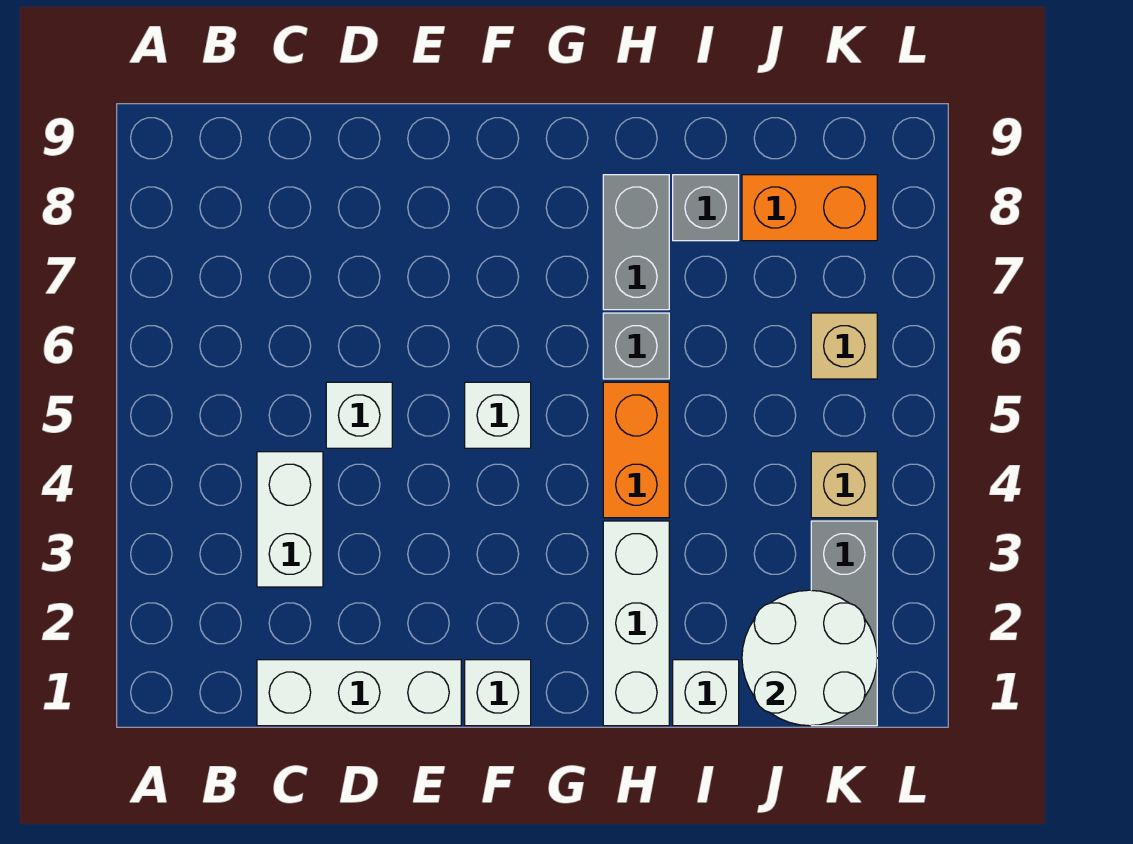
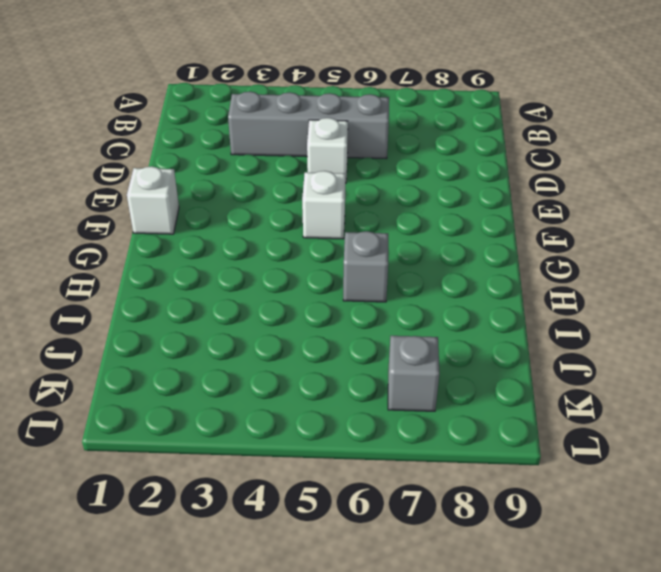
grey 1x4 brick [228,91,389,159] -> white 1x2 brick [257,452,323,587]
grey 1x1 brick [388,336,439,411] -> grey 1x1 brick moved to [673,175,739,241]
none -> white 1x3 brick [257,660,461,726]
none -> white 1x3 brick [603,521,669,726]
none -> orange 1x2 brick [603,382,669,518]

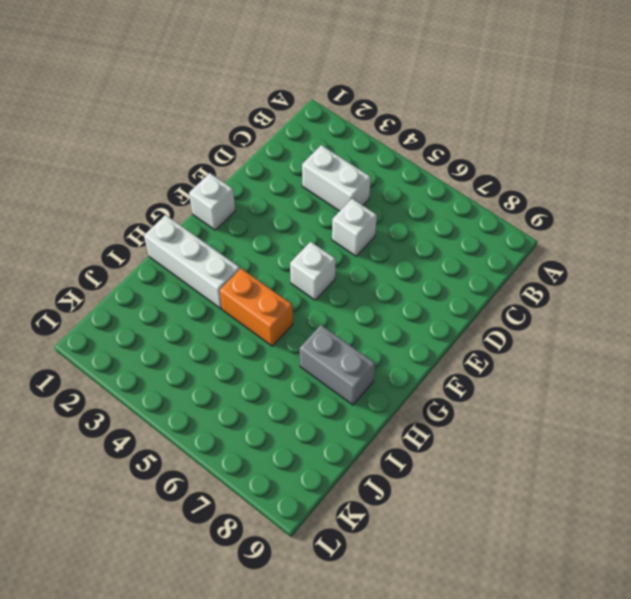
none -> white 1x3 brick [257,660,461,726]
none -> grey 1x1 brick [603,313,669,379]
none -> white 1x1 brick [673,660,739,726]

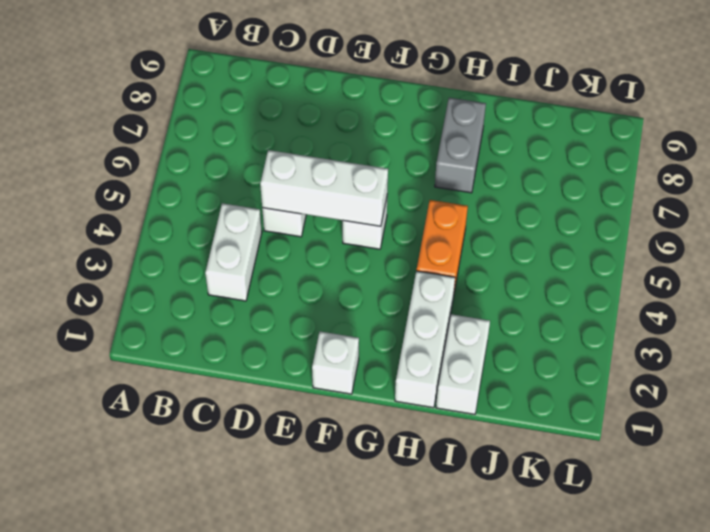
white 1x3 brick [260,150,388,226] -> white 1x3 brick moved to [257,660,461,726]
white 1x2 brick [436,314,490,414] -> white 1x1 brick [673,660,739,726]
none -> grey 1x1 brick [603,313,669,379]
none -> grey 1x1 brick [673,175,739,241]
none -> orange 1x2 brick [742,175,877,241]

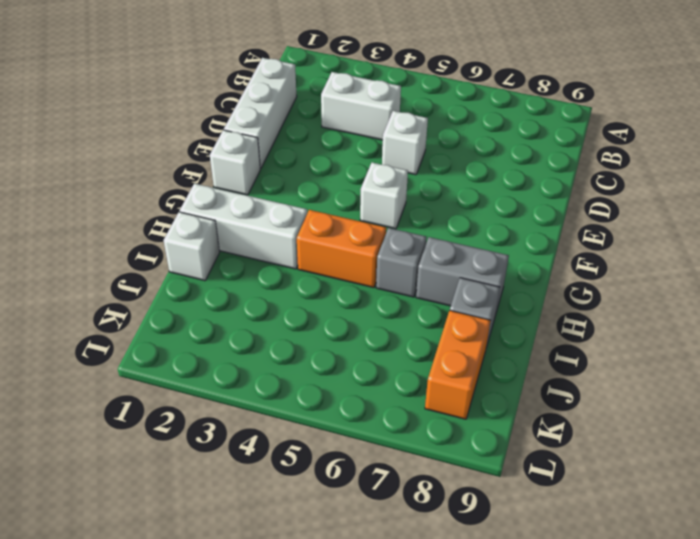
none -> grey 1x3 brick [811,521,877,726]
none -> tan 1x1 brick [811,452,877,518]
none -> tan 1x1 brick [811,313,877,379]

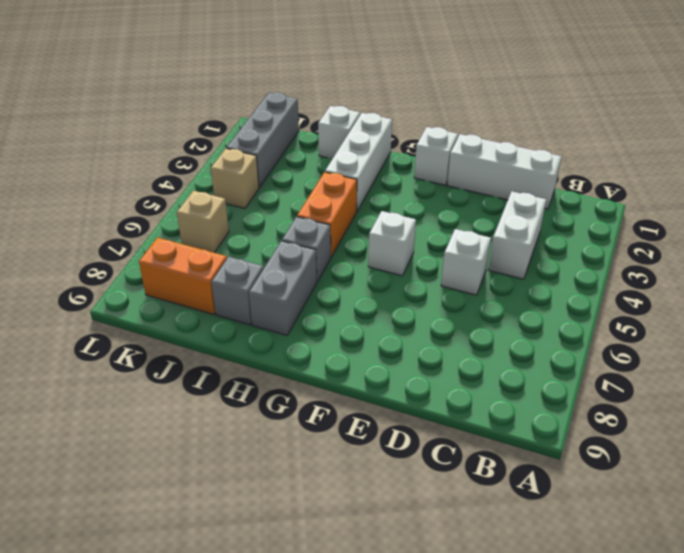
none -> white 2x2 round brick [742,590,877,726]

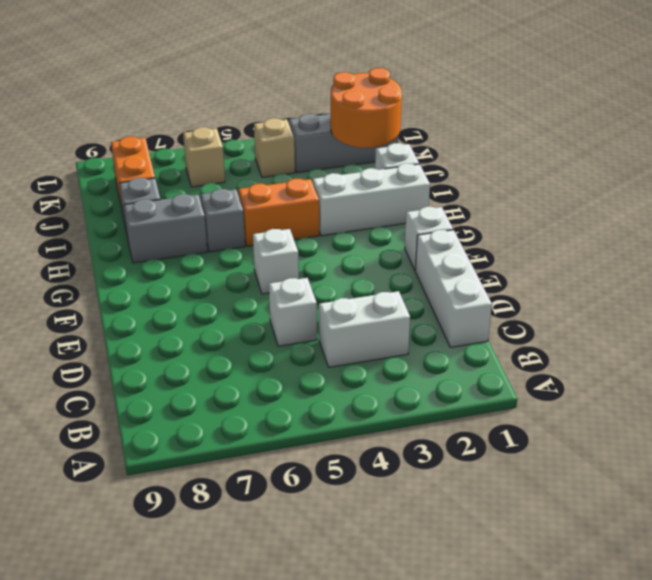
orange 2x2 round brick [331,68,402,148] -> white 2x2 round brick [742,590,877,726]

